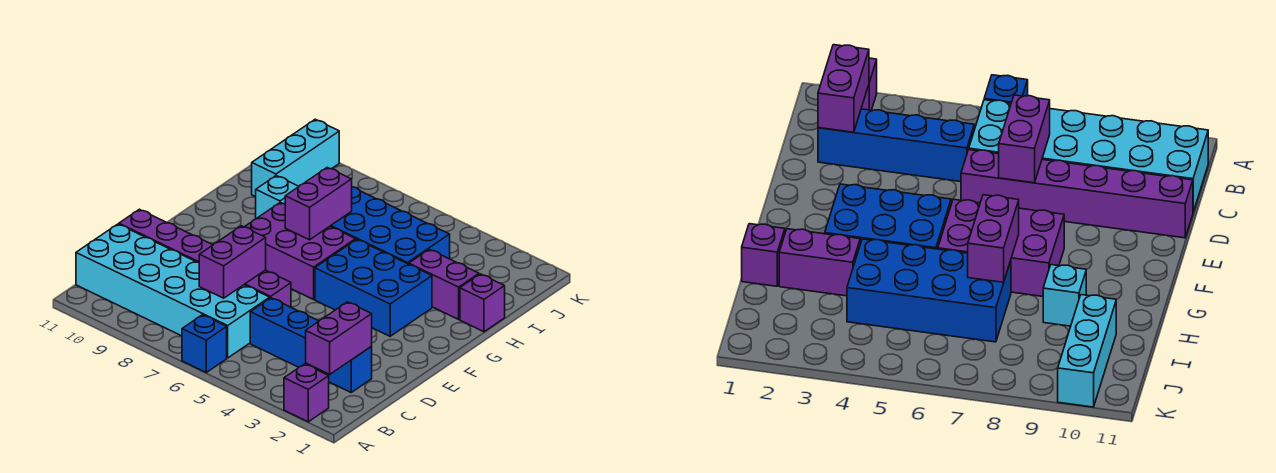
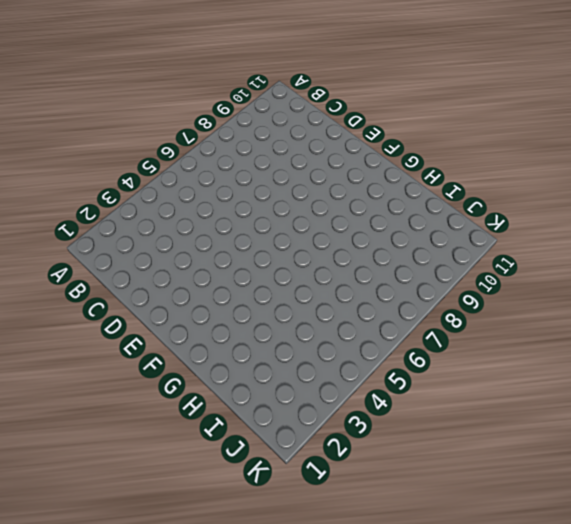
none -> purple 1x1 brick [284,364,329,422]
none -> blue 1x1 brick [182,315,227,372]
none -> cyan 2x6 brick [76,224,270,358]

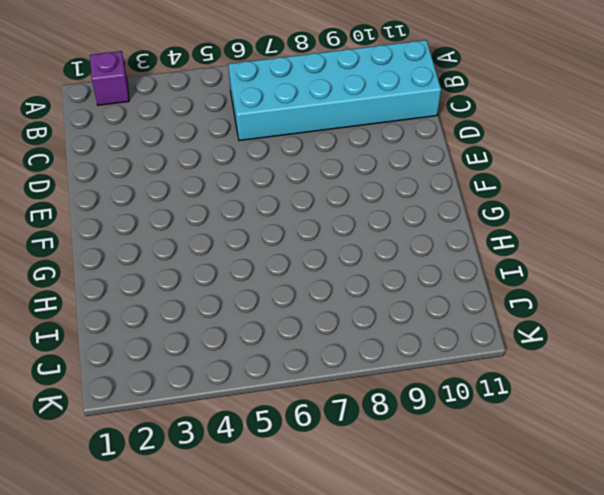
none -> blue 1x1 brick [182,315,227,372]
none -> blue 1x4 brick [250,298,372,392]
none -> purple 1x6 brick [119,209,291,307]

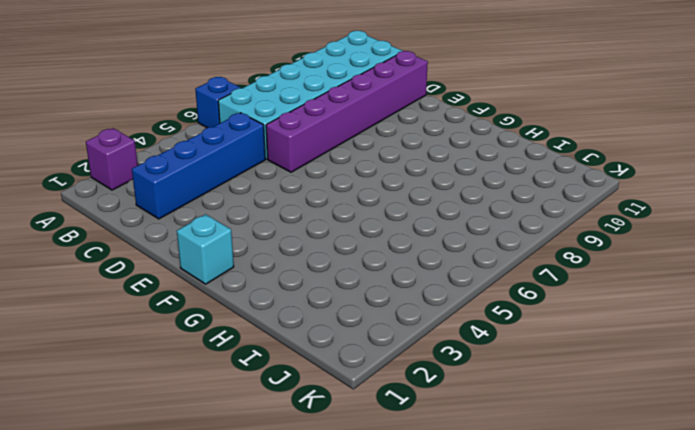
cyan 1x1 brick [177,214,234,284] -> cyan 1x1 brick moved to [256,176,299,219]
none -> blue 2x3 brick [315,239,432,336]
none -> purple 2x3 brick [245,202,356,299]
none -> purple 1x1 brick [460,274,505,332]

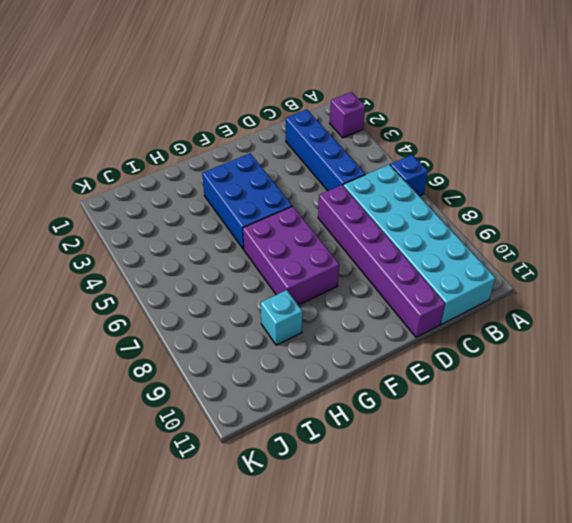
none -> purple 1x1 brick [460,274,505,332]
none -> purple 1x2 brick [409,249,479,319]
none -> blue 2x4 brick [330,187,450,264]

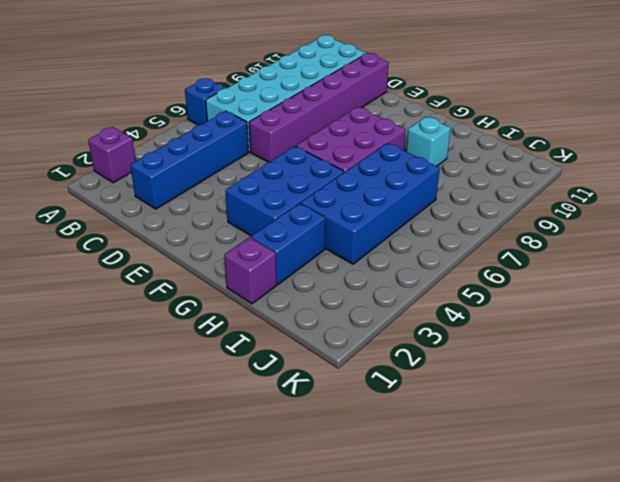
blue 1x2 brick [251,203,325,284] -> purple 1x2 brick [409,249,479,319]
none -> cyan 1x3 brick [252,119,339,197]
none -> purple 1x2 brick [306,302,372,374]
none -> purple 1x2 brick [199,226,266,298]

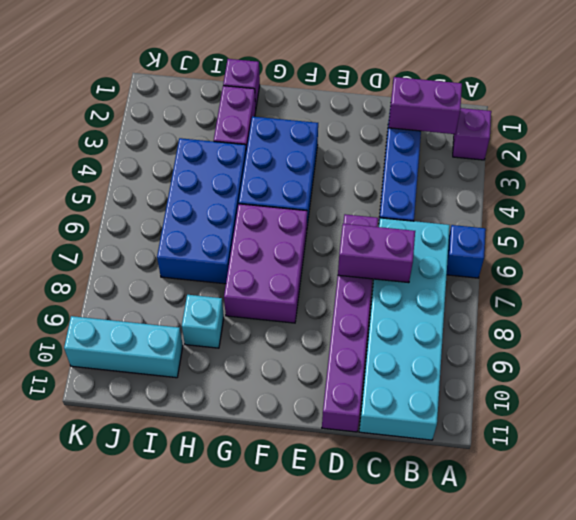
none -> purple 1x2 brick [285,167,352,240]

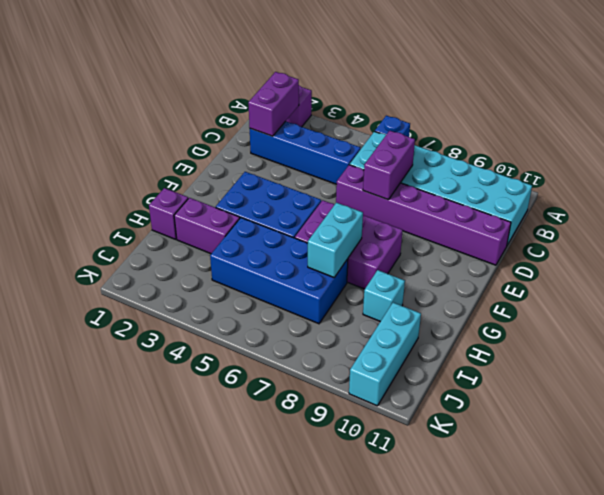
cyan 1x2 brick [308,203,363,277] -> purple 1x2 brick [285,167,352,240]

